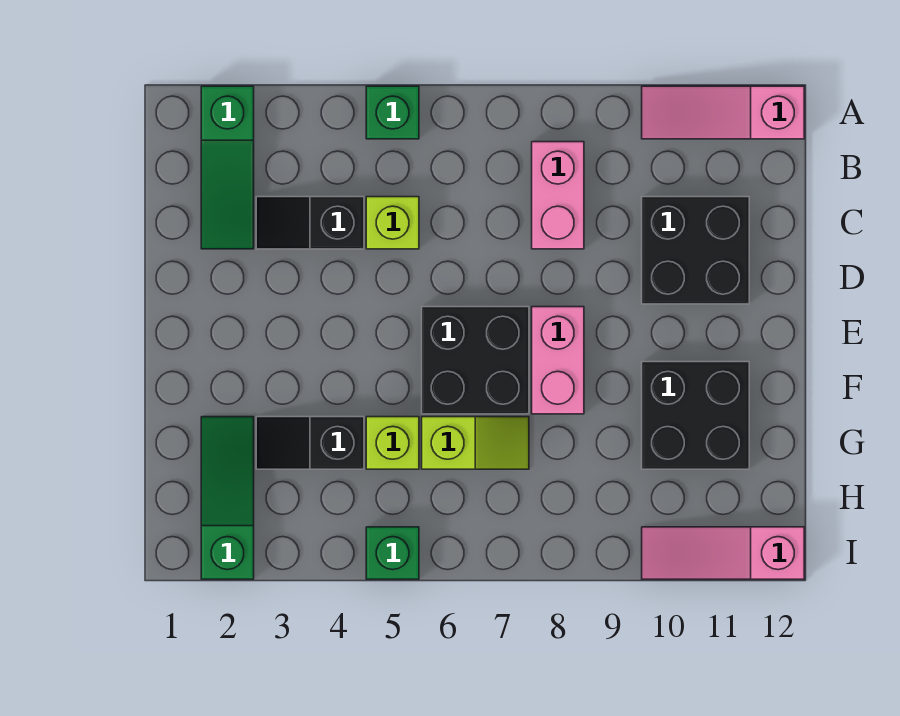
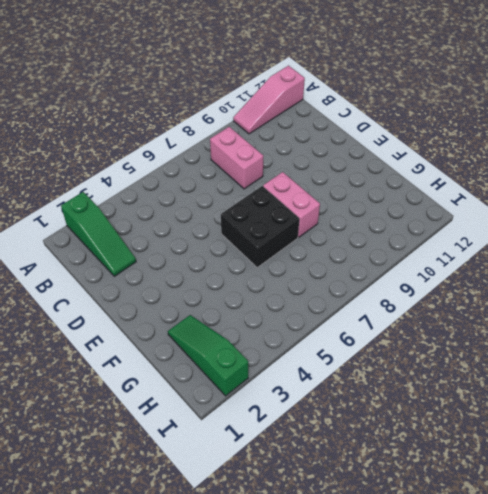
none -> green 1x1 brick [366,86,419,139]
none -> black 1x2 slope [256,197,364,249]
none -> lime 1x1 brick [366,197,419,249]

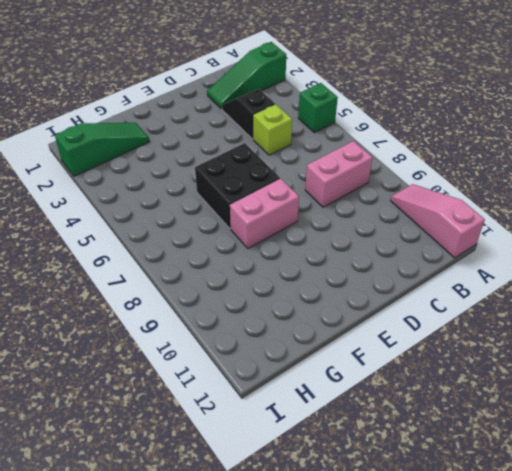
none -> black 2x2 brick [642,197,749,304]
none -> black 2x2 brick [642,362,749,469]
none -> black 1x2 slope [256,417,364,469]

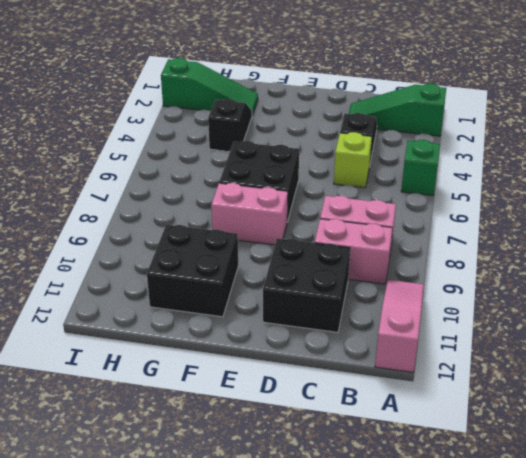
pink 1x2 brick [315,219,392,284] -> none
none -> lime 1x1 brick [366,417,419,469]
none -> lime 1x2 slope [422,417,529,469]
none -> green 1x1 brick [366,527,419,579]

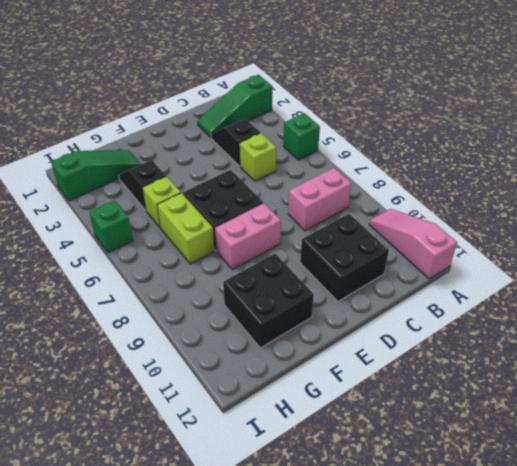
lime 1x2 brick [157,193,214,264] -> lime 1x2 slope [422,417,529,469]
none -> pink 1x3 slope [642,527,804,579]

